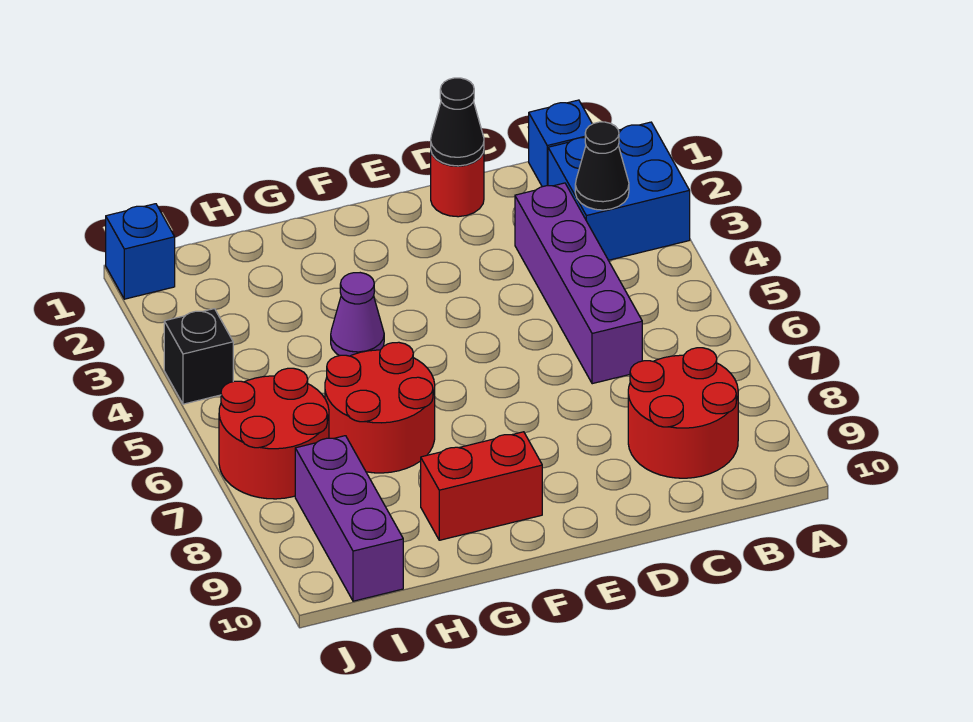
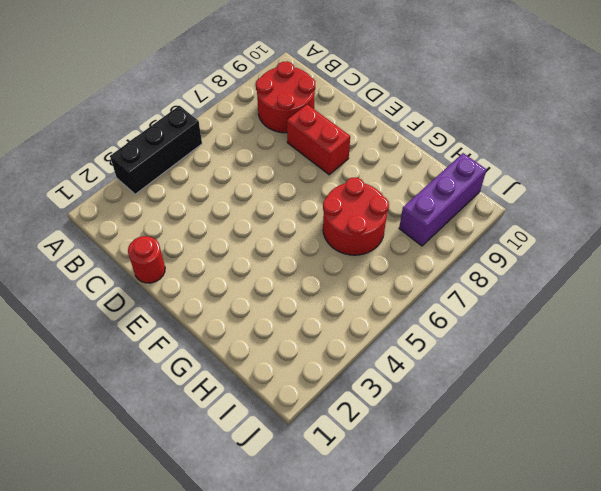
black 1x3 brick [110,106,202,194] -> blue 2x2 brick [548,122,690,260]
red 1x2 brick [287,104,350,175] -> red 1x2 brick moved to [421,432,542,540]
none -> blue 1x1 brick [529,100,592,187]
none -> purple 1x4 brick [515,183,642,384]
none -> purple 1x1 cone [331,273,384,356]

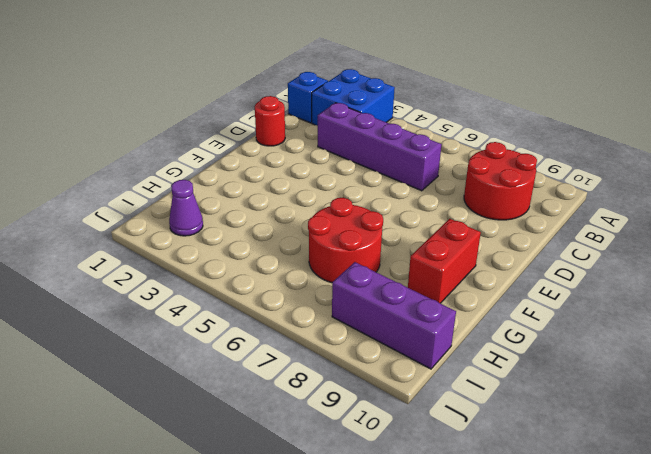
purple 1x1 cone [169,180,203,236] -> purple 1x1 cone moved to [331,273,384,356]
none -> red 2x2 round brick [219,368,329,499]
none -> blue 1x1 brick [106,204,175,299]
none -> black 1x1 brick [164,309,233,404]

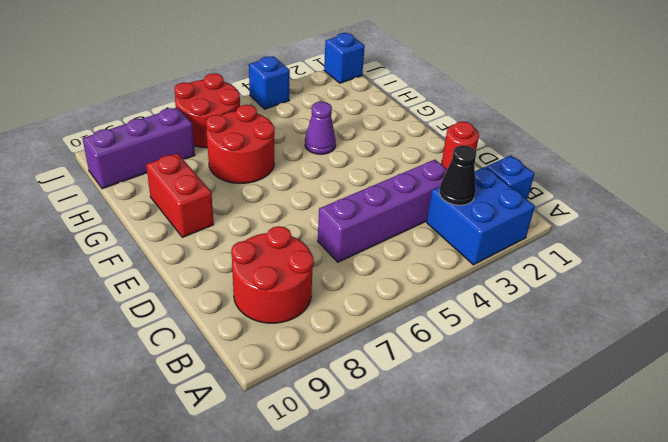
blue 1x1 brick [249,56,290,109] -> black 1x1 brick [164,309,233,404]
none -> black 1x1 cone [431,78,484,166]

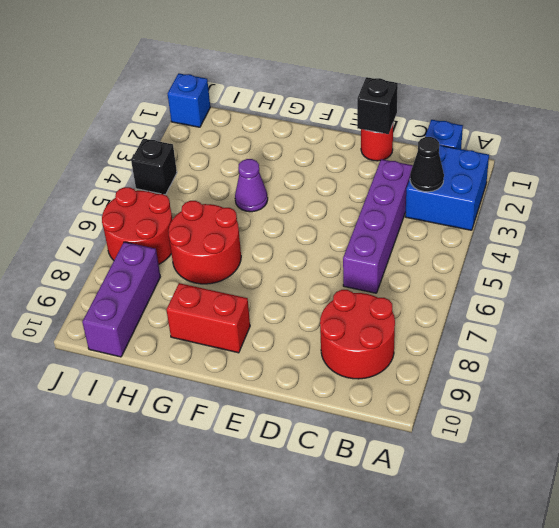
black 1x1 brick [357,77,398,134] -> black 1x1 cone [431,78,484,166]

